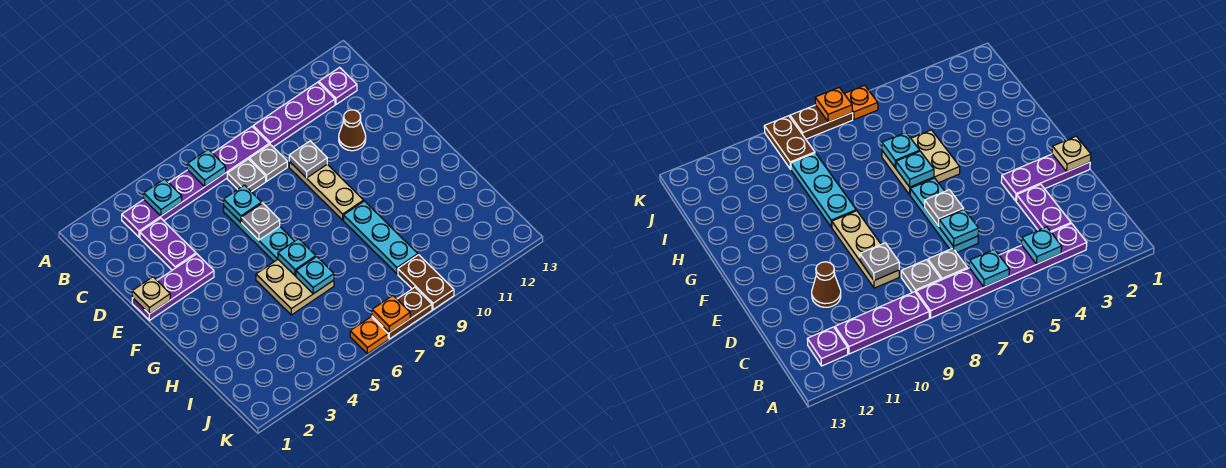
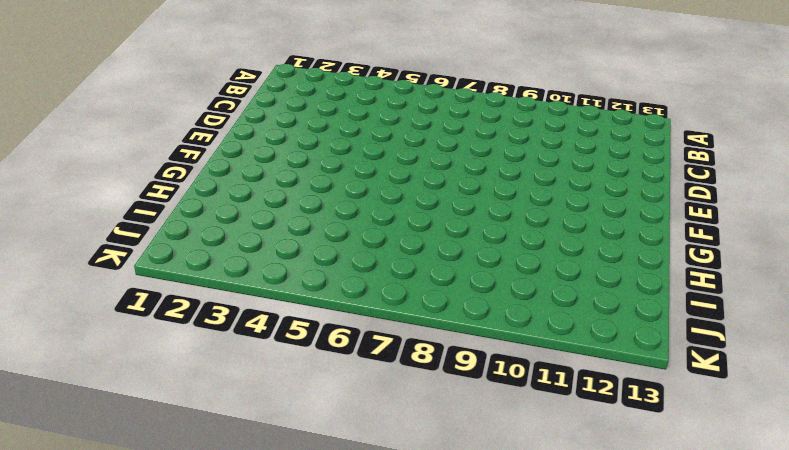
none -> purple 1x6 plate [122,127,269,237]
none -> purple 1x3 plate [253,82,335,147]
none -> purple 1x1 plate [319,67,357,104]

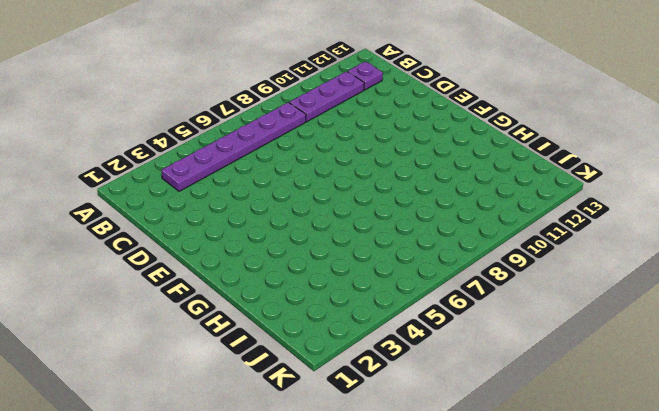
none -> purple 1x2 plate [140,218,196,270]
none -> grey 1x1 plate [227,159,266,192]
none -> grey 1x1 plate [249,145,287,181]

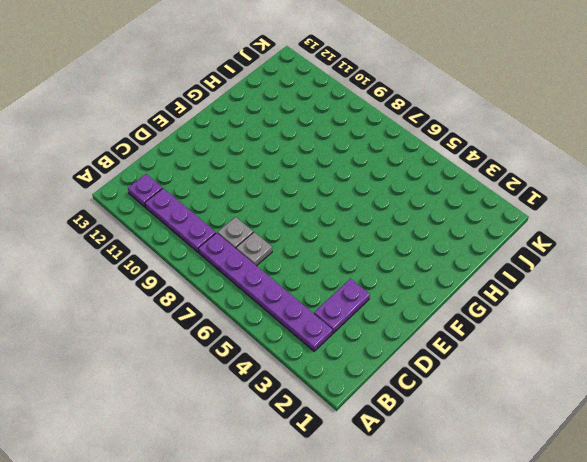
none -> cyan 1x3 plate [224,206,294,262]
none -> tan 1x3 plate [289,162,364,220]
none -> brown 1x1 cone [339,110,366,151]

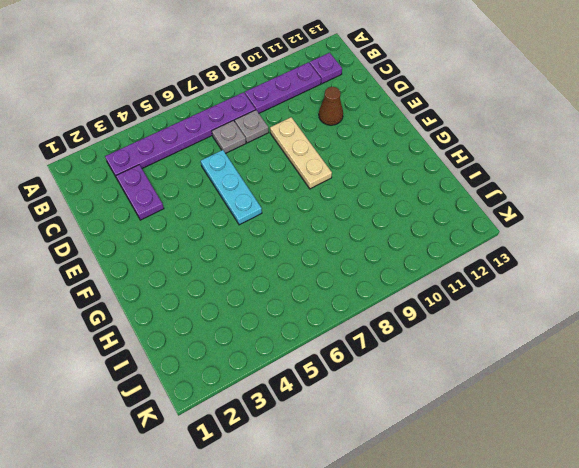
none -> purple 1x3 plate [132,254,214,320]
none -> tan 2x2 plate [256,260,334,315]
none -> cyan 1x3 plate [344,201,418,274]

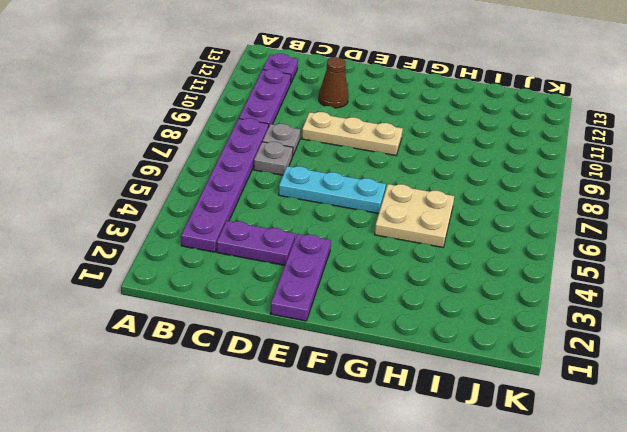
none -> cyan 1x3 plate [344,201,418,274]
none -> brown 1x2 plate [398,255,454,310]
none -> orange 1x1 plate [350,317,388,354]

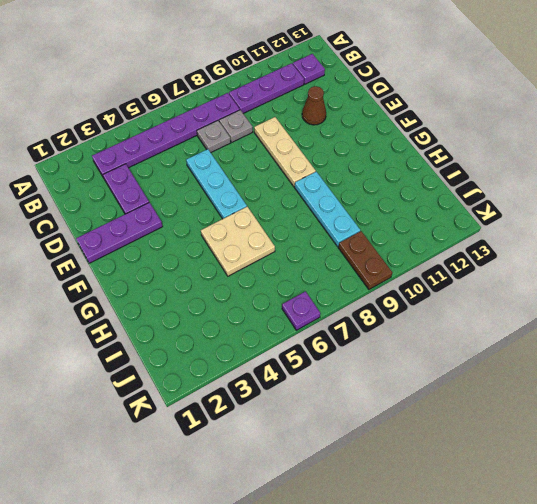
purple 1x1 plate [282,291,320,330] -> orange 1x1 plate [350,317,388,354]
none -> brown 1x2 plate [372,287,432,339]
none -> cyan 1x1 plate [144,179,182,216]
none -> cyan 1x1 plate [187,149,226,187]

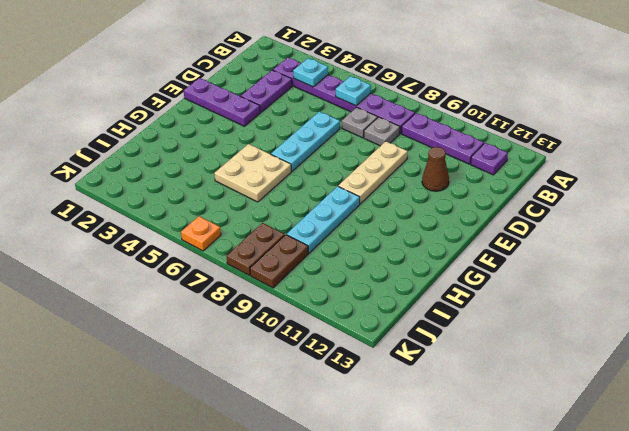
brown 1x2 plate [227,223,285,275] -> brown 1x2 plate turned to [372,287,432,339]
none -> cyan 1x1 plate [224,185,262,222]
none -> grey 1x1 plate [289,141,327,178]
none -> tan 1x1 plate [132,277,170,314]

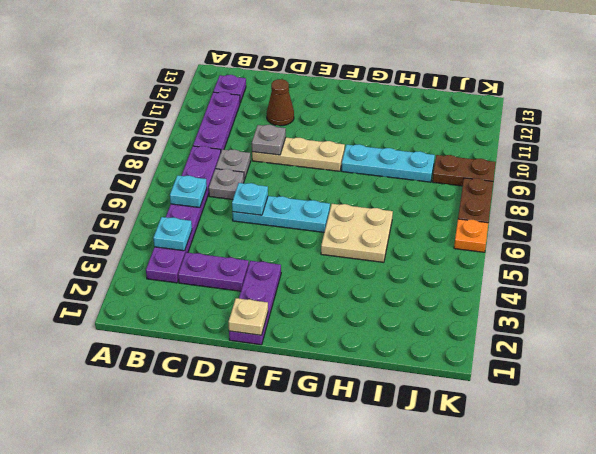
none -> grey 1x1 plate [242,203,280,240]
none -> cyan 1x1 plate [278,239,316,276]
none -> cyan 1x1 plate [296,257,334,294]

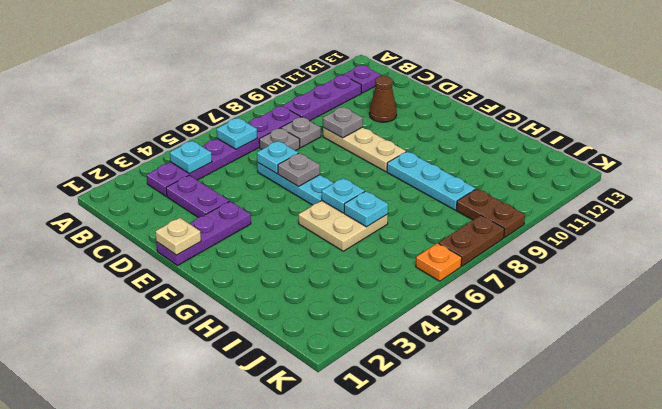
none -> orange 1x1 plate [372,296,410,333]

